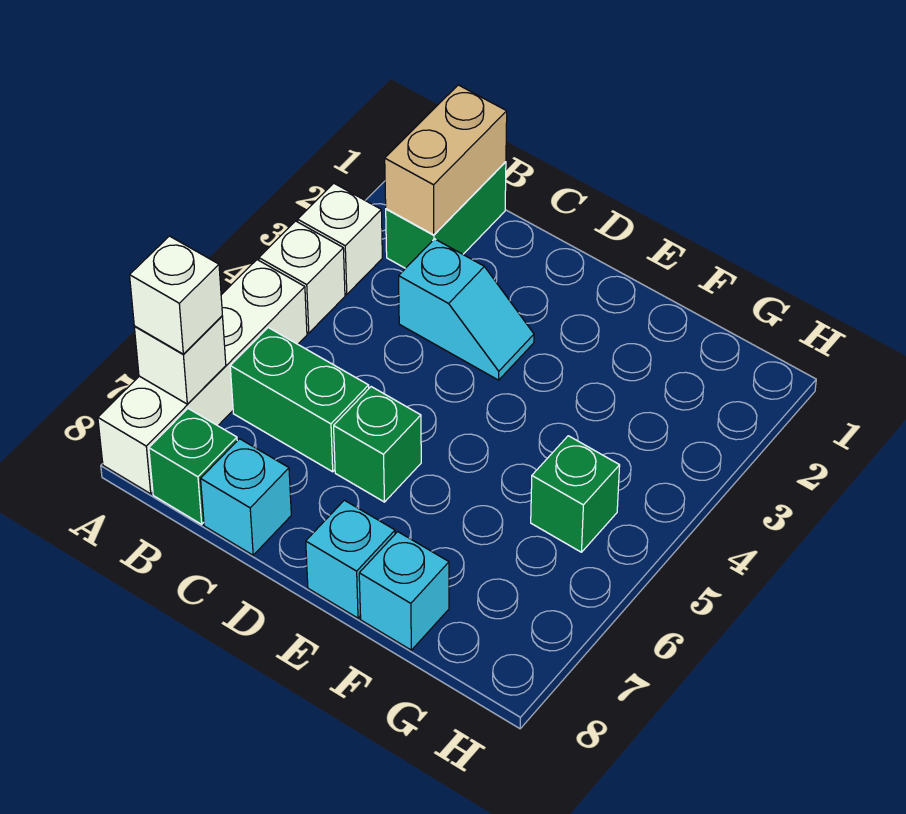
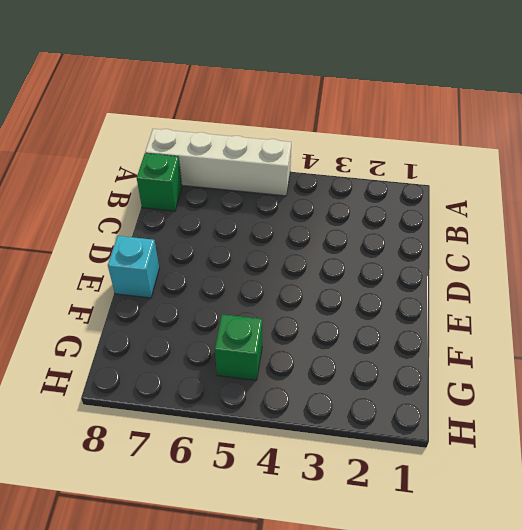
none -> white 1x1 brick [298,183,382,294]
none -> white 1x1 brick [259,221,345,333]
none -> green 1x2 brick [386,162,506,268]

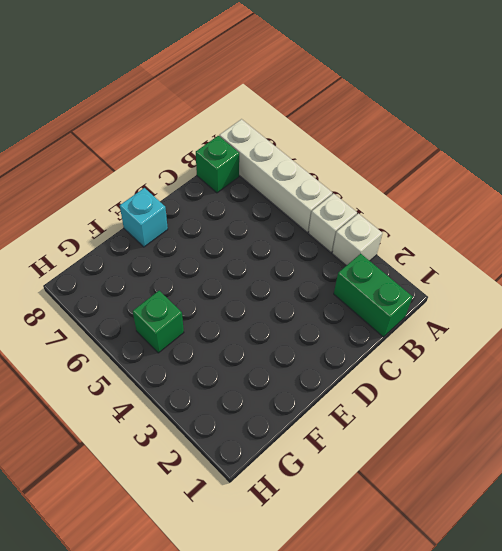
none -> green 1x2 brick [230,328,369,472]
none -> cyan 1x2 slope [399,239,534,380]
none -> cyan 1x1 brick [201,439,291,555]

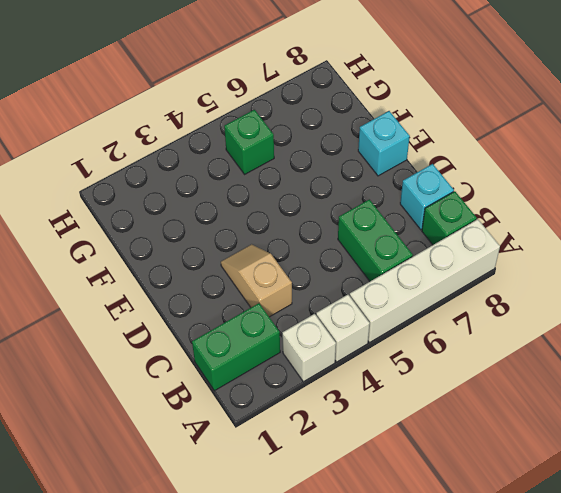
tan 1x2 slope [221,244,292,317] -> cyan 1x2 slope [399,239,534,380]
none -> green 1x1 brick [334,387,421,502]
none -> cyan 1x1 brick [359,532,449,650]
none -> white 1x1 brick [134,316,226,404]

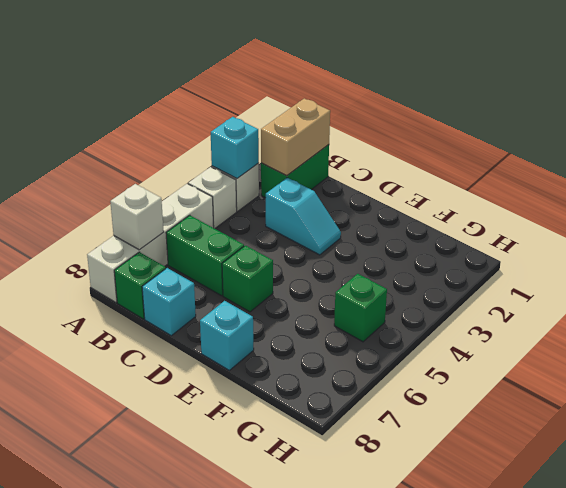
cyan 1x1 brick [211,117,259,179] -> cyan 1x1 brick moved to [359,532,449,650]
none -> white 1x1 brick [130,236,222,354]

